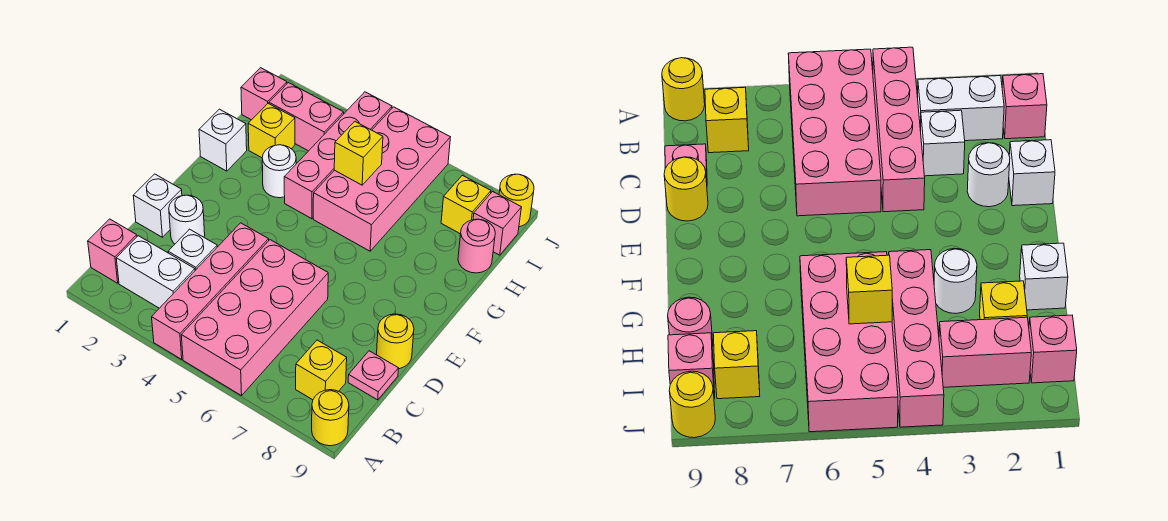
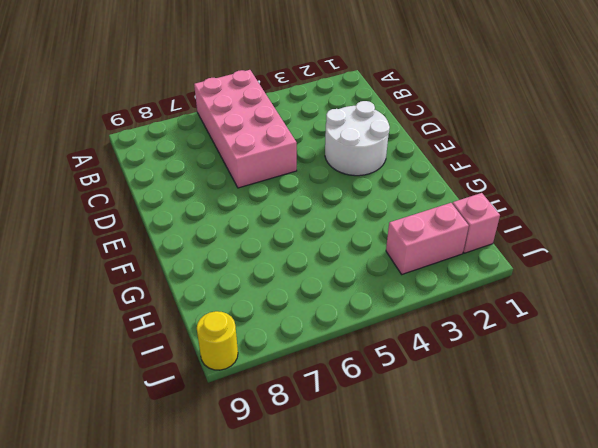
white 2x2 round brick [325,101,390,176] -> white 1x1 round brick [169,195,205,244]
none -> pink 1x4 brick [152,223,269,359]
none -> yellow 1x1 round brick [312,390,349,446]
none -> pink 1x1 brick [88,219,137,283]

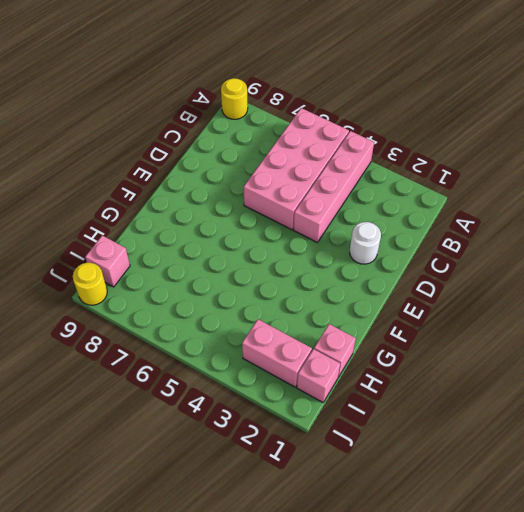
pink 1x1 brick [314,324,356,377] -> pink 1x1 brick moved to [88,219,137,283]
none -> white 1x2 brick [116,236,195,308]
none -> yellow 1x1 brick [296,340,347,400]
none -> white 1x1 brick [168,229,217,270]

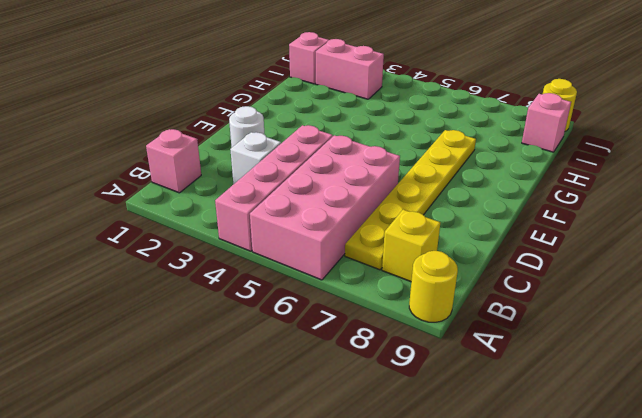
yellow 1x6 plate [345,130,476,270] -> none
none -> white 1x2 brick [116,236,195,308]
none -> pink 1x1 plate [348,351,399,400]
none -> white 1x1 brick [133,174,182,237]

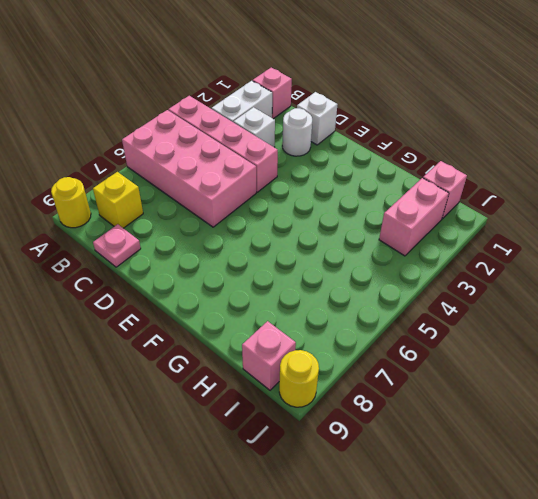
none -> yellow 1x1 round brick [377,314,414,369]
none -> white 1x1 brick [199,109,247,171]
none -> white 1x1 round brick [262,145,296,198]

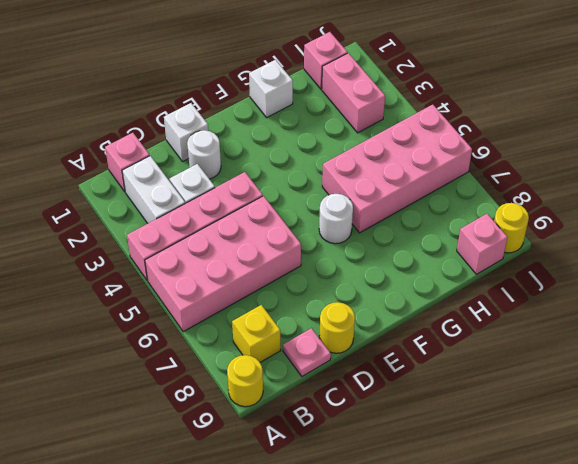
white 1x1 round brick [319,194,353,244] -> white 1x1 round brick moved to [262,145,296,198]
none -> pink 1x4 brick [284,92,392,219]
none -> yellow 1x1 brick [248,104,295,158]
none -> pink 1x1 round brick [458,219,495,273]

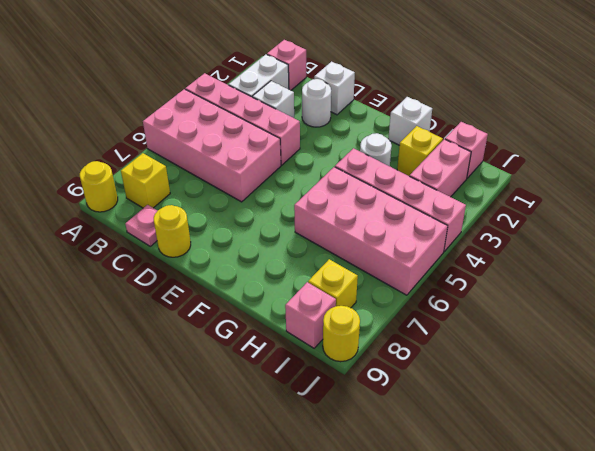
none -> pink 1x1 round brick [458,219,495,273]
none -> yellow 1x1 brick [334,121,383,185]

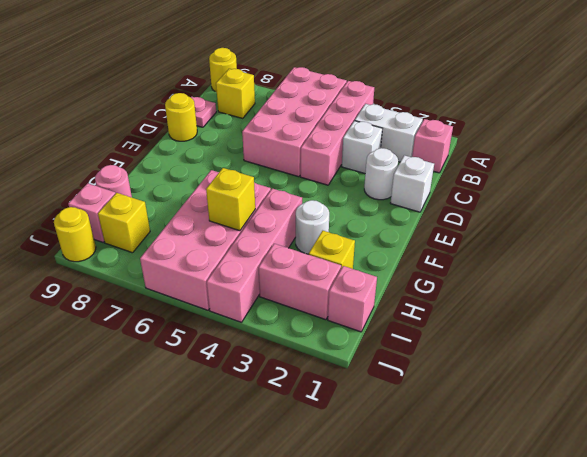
none -> white 1x1 brick [199,109,247,171]

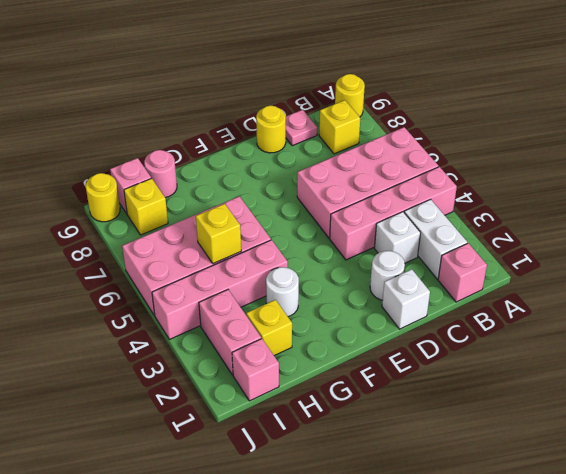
none -> white 1x1 brick [199,109,247,171]

